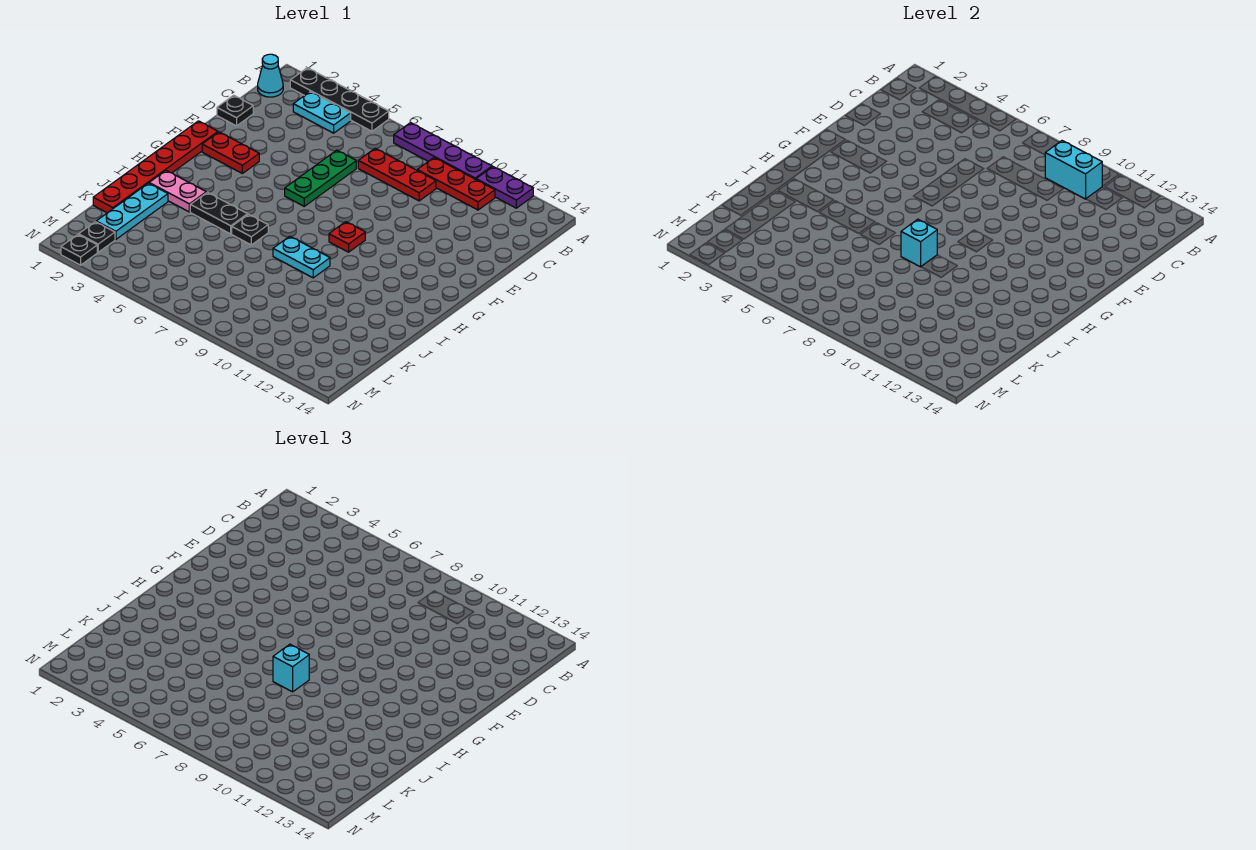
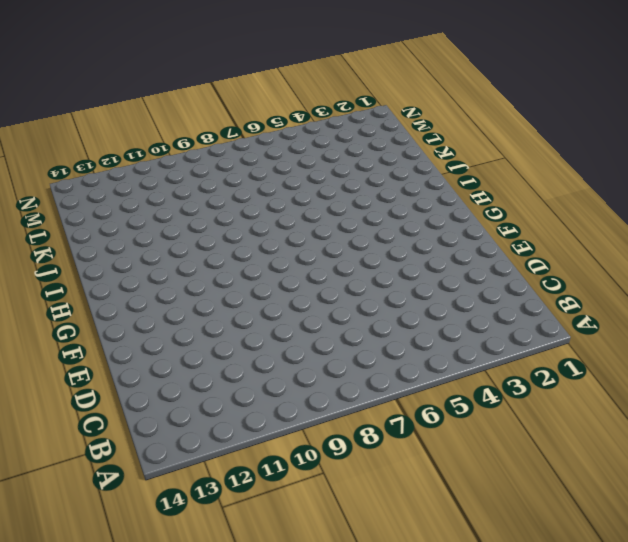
none -> black 1x4 plate [290,68,389,131]
none -> purple 1x4 plate [394,123,492,179]
none -> purple 1x2 plate [476,167,533,208]

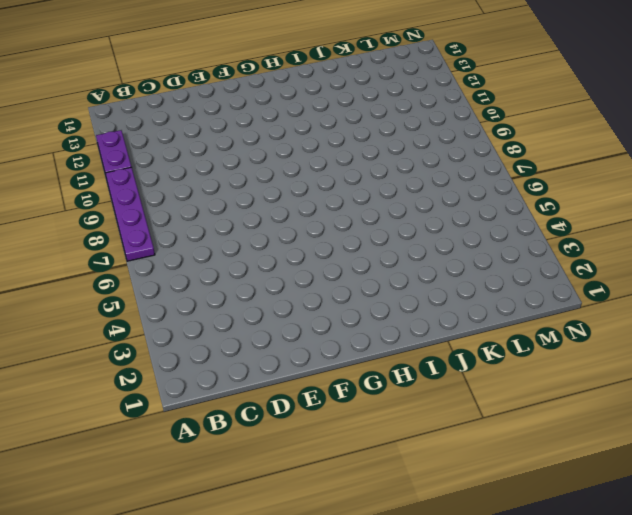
none -> black 1x4 plate [290,68,389,131]
none -> cyan 1x1 cone [258,54,283,97]
none -> cyan 1x2 plate [293,92,351,133]

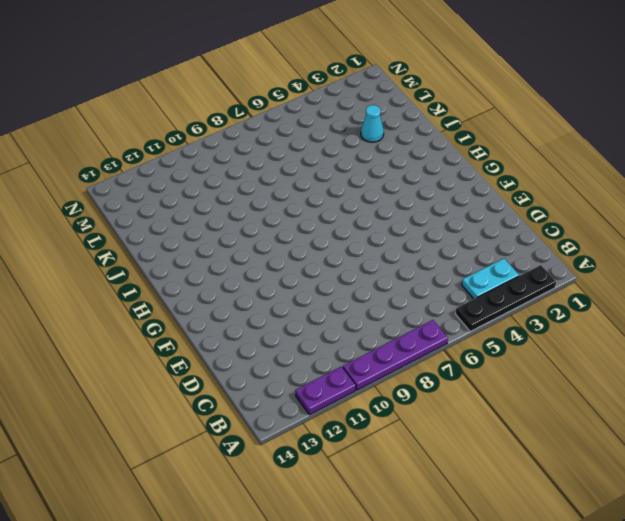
cyan 1x1 cone [361,105,384,142] -> cyan 1x1 cone moved to [258,54,283,97]
none -> red 1x3 plate [417,158,495,210]
none -> red 1x3 plate [358,148,436,201]
none -> black 1x1 plate [217,95,253,126]

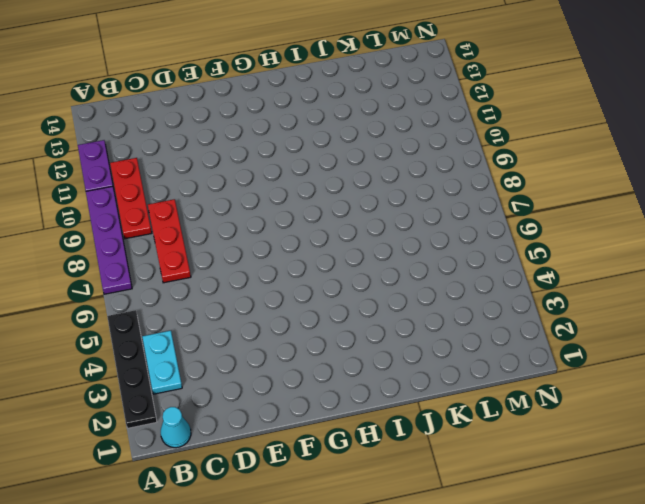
none -> black 1x1 plate [217,95,253,126]
none -> green 1x3 plate [285,150,356,206]
none -> red 1x6 plate [93,121,218,213]

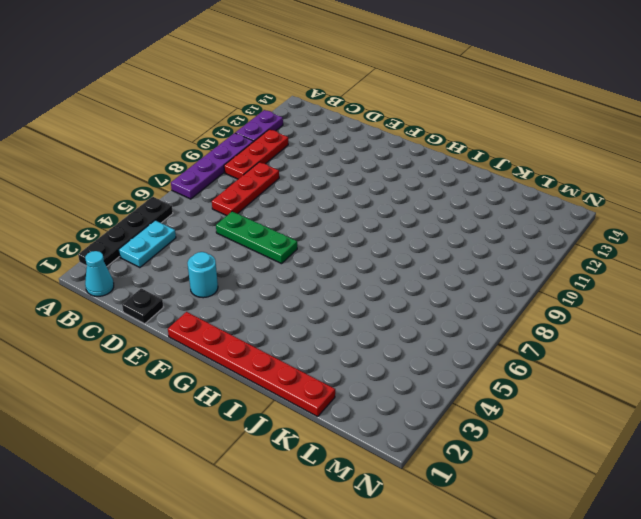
cyan 1x1 round brick [188,252,218,298] -> none
none -> red 1x2 plate [202,132,259,173]
none -> red 1x1 plate [329,222,365,252]
none -> pink 1x2 plate [149,171,206,212]

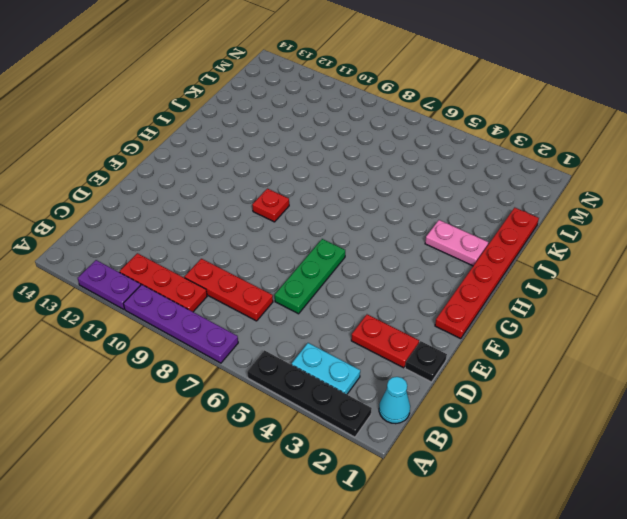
red 1x2 plate [351,314,419,368] -> red 1x2 plate moved to [202,132,259,173]
none -> black 1x2 plate [190,192,248,234]
none -> black 1x1 plate [232,214,268,245]
none -> cyan 1x2 plate [273,236,330,278]

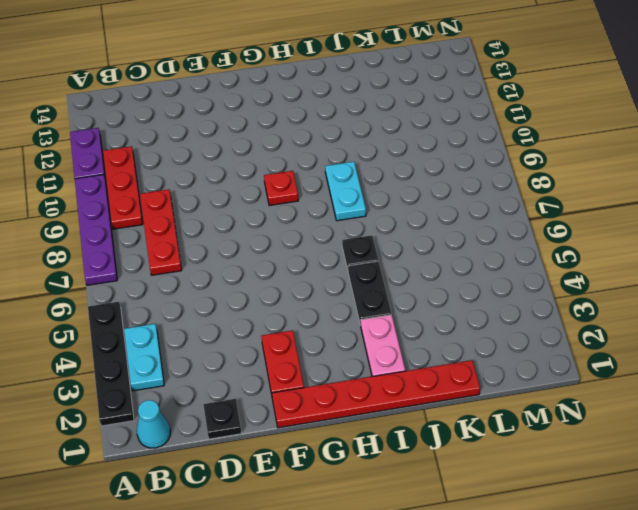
none -> green 1x3 plate [285,150,356,206]
none -> cyan 1x3 plate [96,183,168,239]
none -> black 1x1 plate [79,222,115,252]

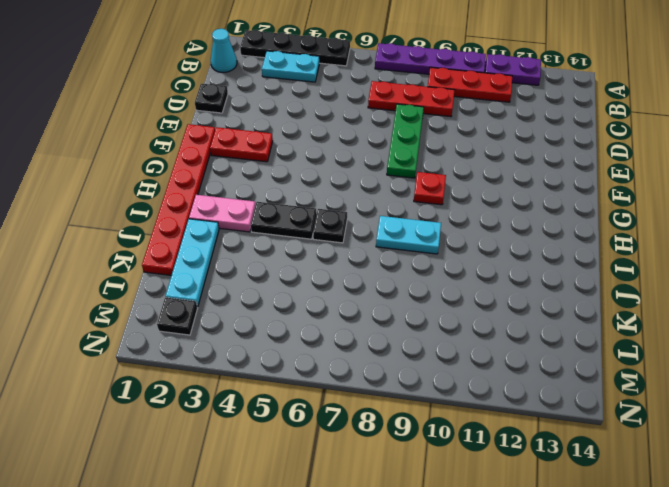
green 1x3 plate [387,104,424,178] -> green 1x3 plate moved to [285,150,356,206]
none -> black 1x1 plate [61,235,97,265]
none -> cyan 1x2 brick [1045,141,1102,199]
none -> cyan 1x1 brick [901,219,937,267]

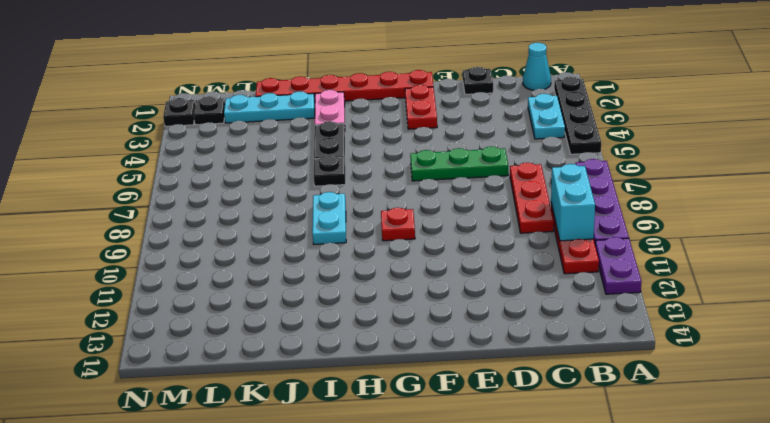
none -> cyan 1x1 brick [901,219,937,267]
none -> cyan 1x1 brick [273,644,309,692]

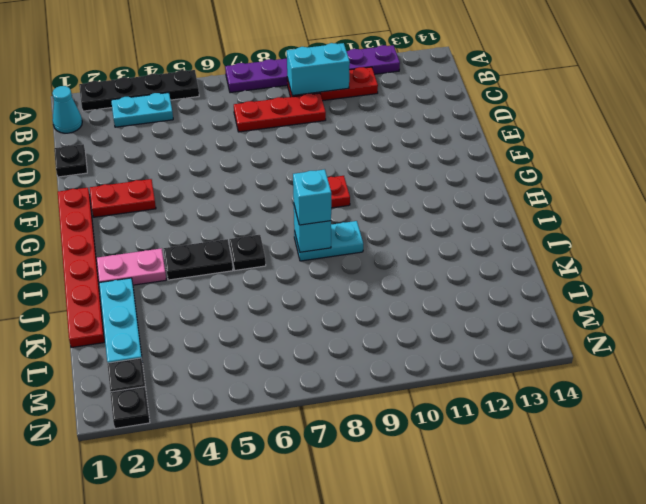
none -> green 1x3 plate [285,150,356,206]

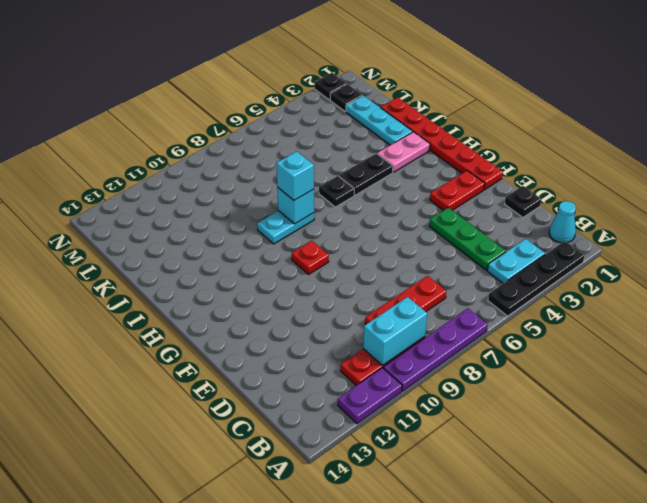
green 1x3 plate [429,208,506,270] -> green 1x3 plate moved to [285,150,356,206]

